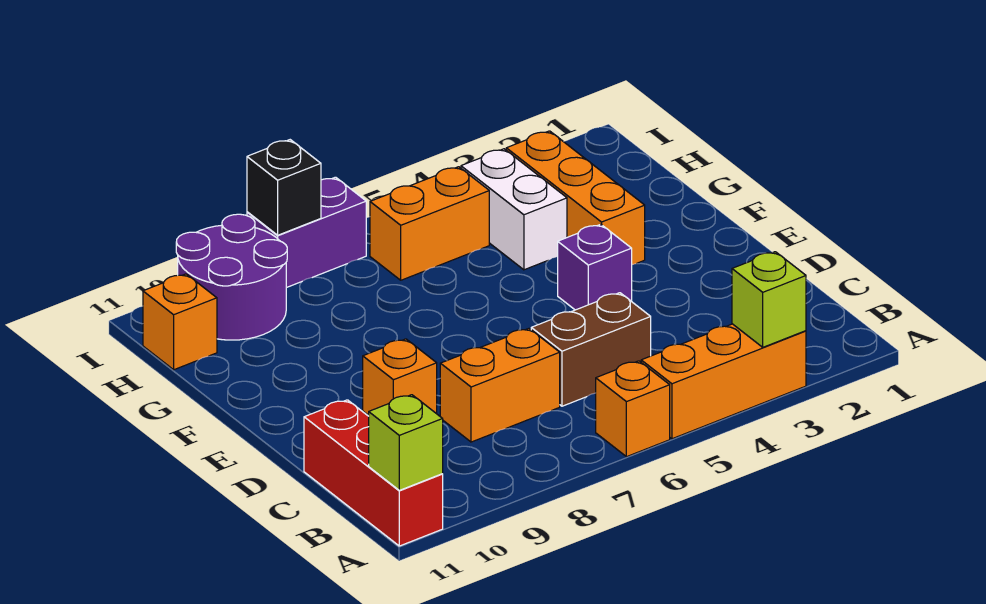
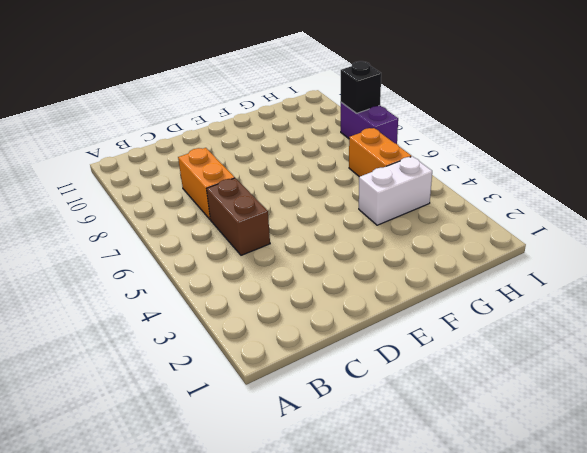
none -> orange 1x3 brick [641,324,806,439]
none -> orange 1x1 brick [596,361,670,457]
none -> red 1x3 brick [304,400,443,546]

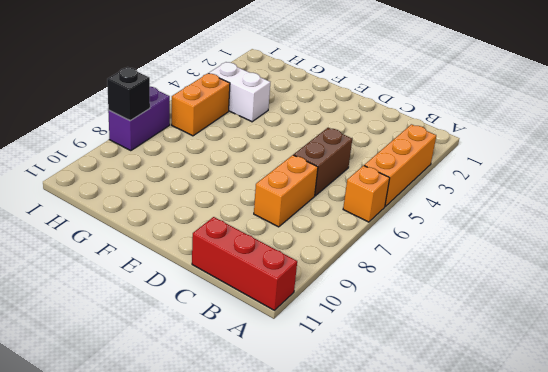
none -> orange 1x1 brick [363,339,437,415]
none -> purple 1x1 brick [558,224,632,310]
none -> orange 1x3 brick [506,131,645,265]

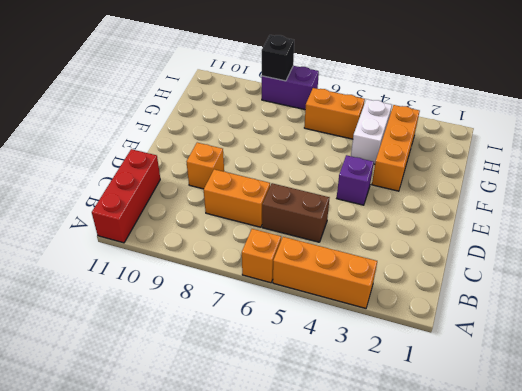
none -> purple 2x2 round brick [176,214,287,340]
none -> orange 1x1 brick [143,274,217,370]
none -> lime 1x1 brick [732,252,806,347]

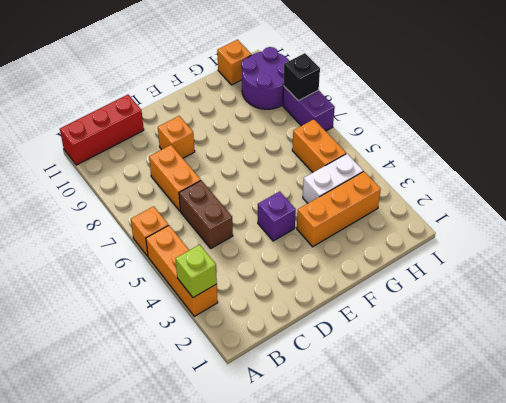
none -> lime 1x1 brick [369,395,443,490]

